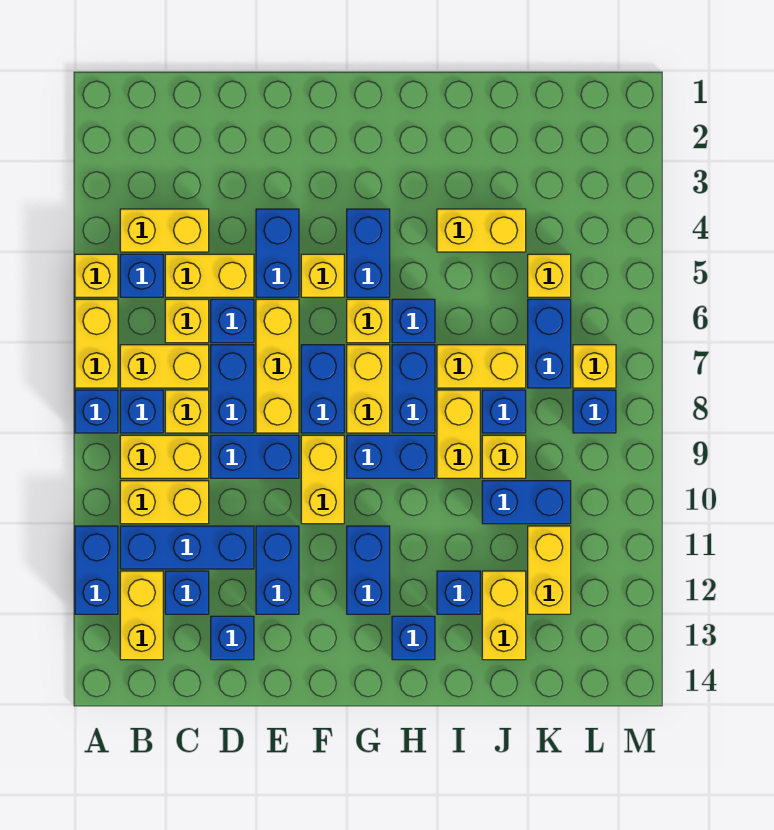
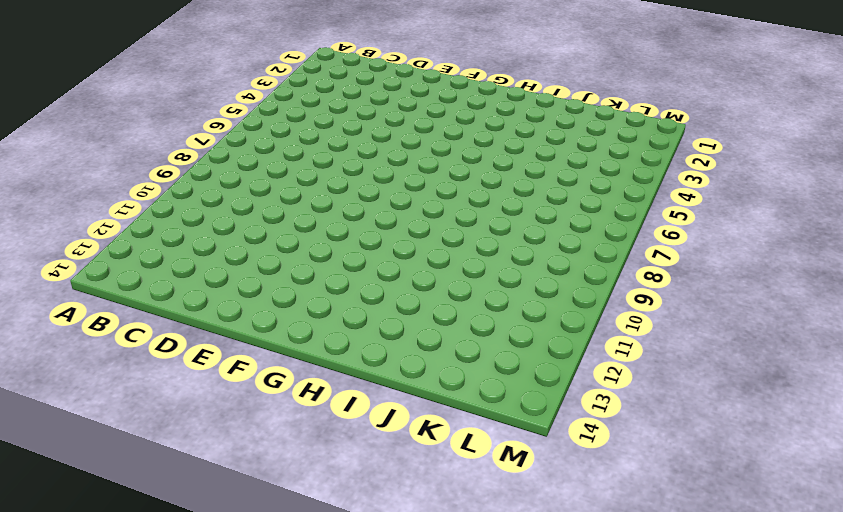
none -> yellow 1x1 brick [75,254,118,297]
none -> yellow 1x2 brick [75,299,118,388]
none -> blue 1x1 brick [75,390,118,433]
none -> blue 1x2 brick [75,526,118,614]

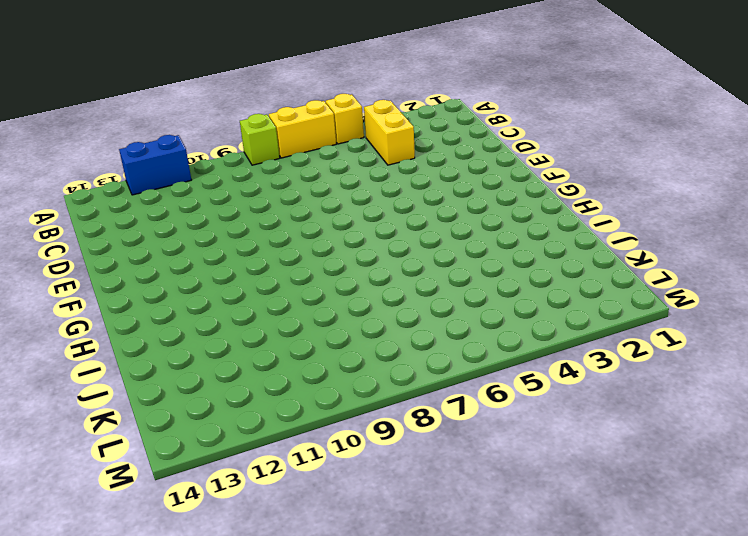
lime 1x1 brick [240,114,280,165] -> blue 1x1 brick [75,390,118,433]
none -> blue 1x1 brick [120,254,163,297]
none -> yellow 1x2 brick [120,345,209,388]
none -> blue 1x1 brick [120,390,163,433]
none -> yellow 1x2 brick [120,435,209,478]

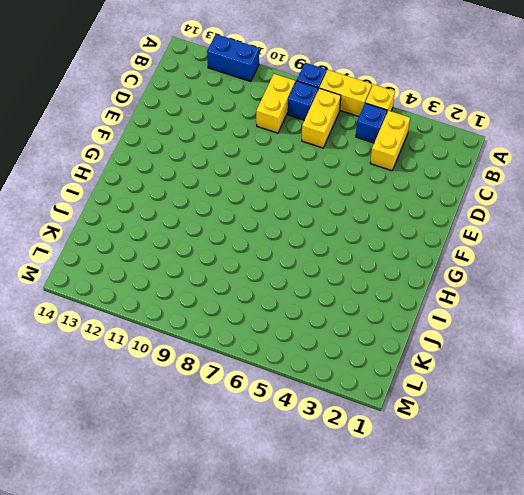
none -> yellow 1x2 brick [120,481,209,524]
none -> blue 1x3 brick [120,526,254,569]
none -> yellow 1x2 brick [120,571,163,660]
none -> yellow 1x2 brick [165,254,254,297]

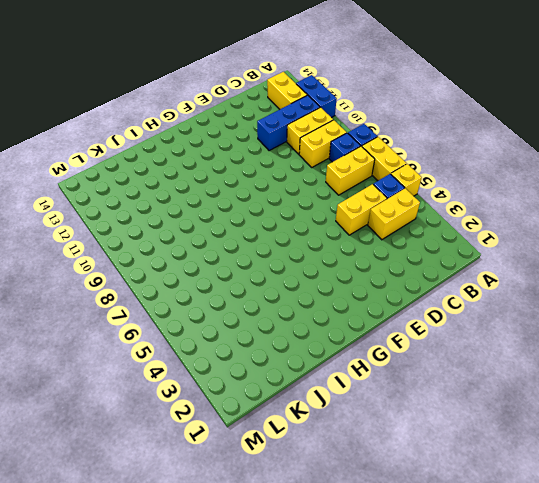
none -> yellow 1x1 brick [165,299,209,343]
none -> yellow 1x1 brick [165,390,209,433]
none -> blue 1x1 brick [165,571,209,614]
none -> blue 1x1 brick [211,299,254,343]

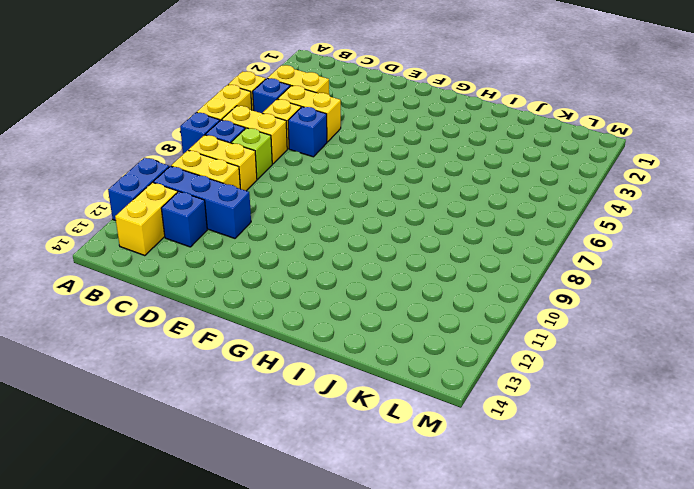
lime 1x1 brick [231,128,272,179] -> yellow 1x1 brick [165,390,209,433]
none -> blue 1x2 brick [211,345,254,433]
none -> blue 1x2 brick [211,435,299,478]
none -> blue 1x1 brick [211,616,254,660]
none -> blue 1x2 brick [256,209,299,297]

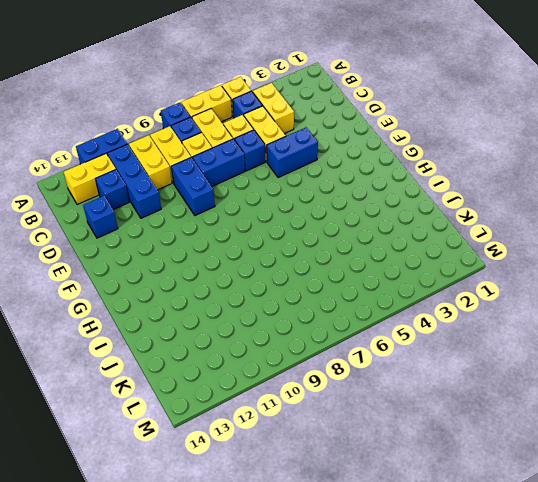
none -> yellow 1x3 brick [256,299,299,433]
none -> blue 1x2 brick [256,526,299,614]
none -> yellow 1x1 brick [301,254,344,297]
none -> blue 1x2 brick [301,345,344,433]

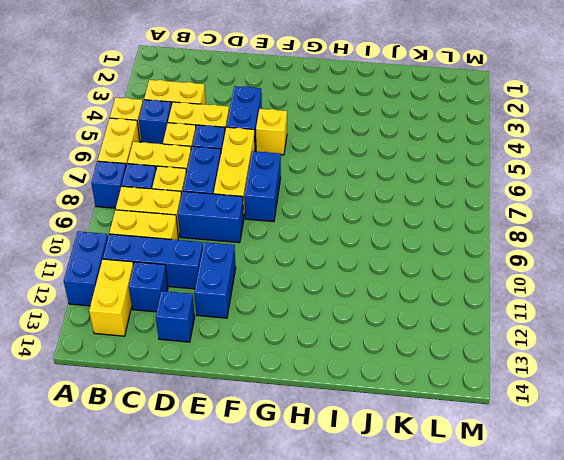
none -> yellow 1x2 brick [301,435,344,524]
none -> blue 1x2 brick [347,209,390,297]
none -> yellow 1x1 brick [347,299,390,343]
none -> yellow 1x2 brick [347,345,390,433]

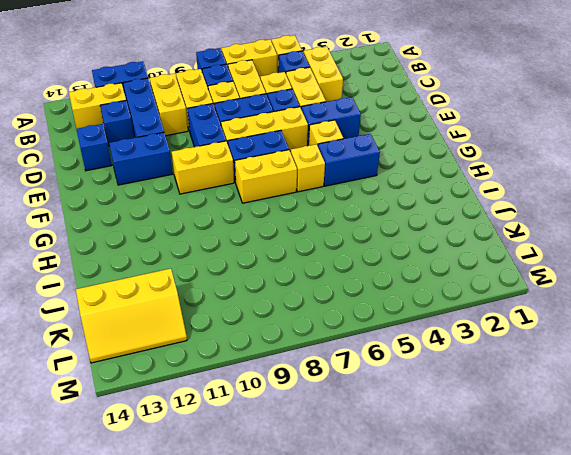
yellow 2x3 slope [76,269,187,363] -> yellow 1x2 brick [528,526,571,614]
none -> blue 1x2 brick [347,435,435,478]
none -> blue 1x2 brick [347,526,390,614]
none -> blue 1x1 brick [392,299,435,343]
none -> blue 1x2 brick [392,345,435,433]

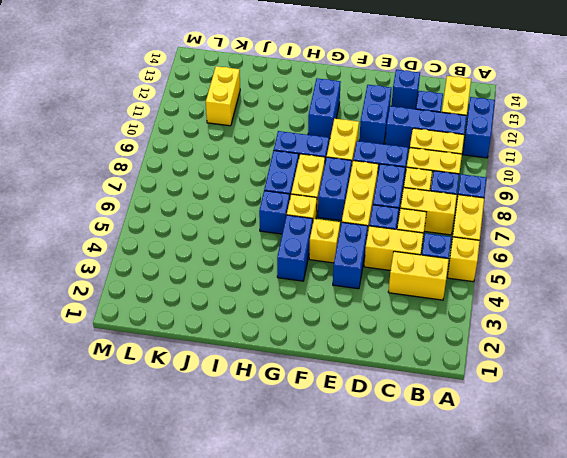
none -> blue 1x1 brick [392,616,435,660]
none -> yellow 1x2 brick [437,209,526,252]
none -> yellow 1x2 brick [437,345,526,388]
none -> yellow 1x2 brick [437,390,480,478]

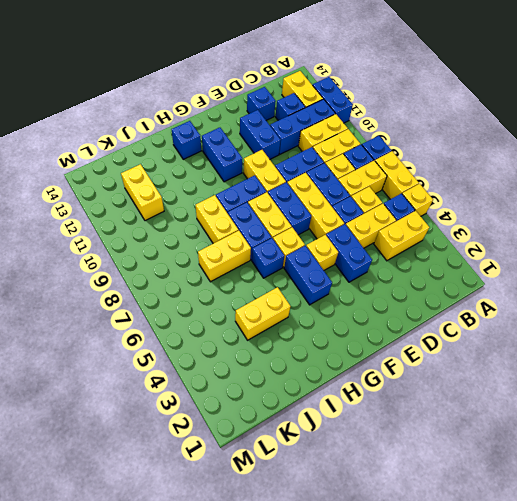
none -> blue 1x1 brick [437,571,480,614]
none -> blue 1x1 brick [482,390,526,433]
none -> yellow 1x1 brick [482,435,526,478]
none -> blue 1x2 brick [482,481,571,524]

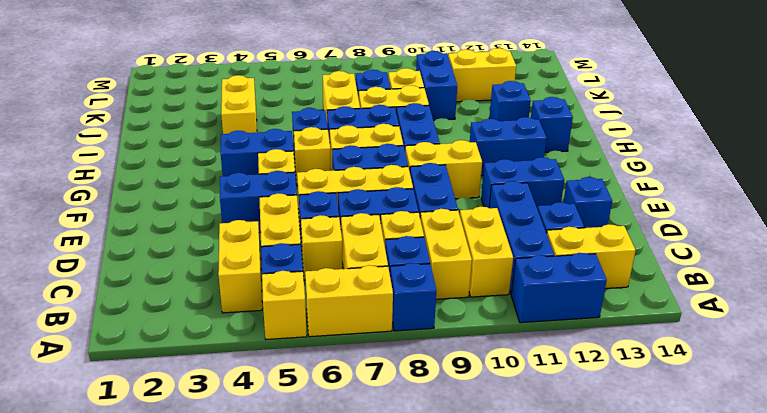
none -> yellow 1x2 brick [482,571,526,660]
none -> yellow 1x1 brick [528,254,571,297]
none -> blue 1x2 brick [528,299,571,388]
none -> yellow 1x1 brick [573,345,616,388]

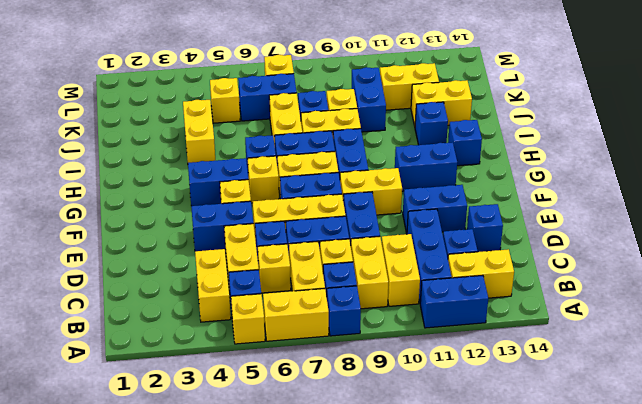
none -> blue 1x1 brick [573,390,616,433]

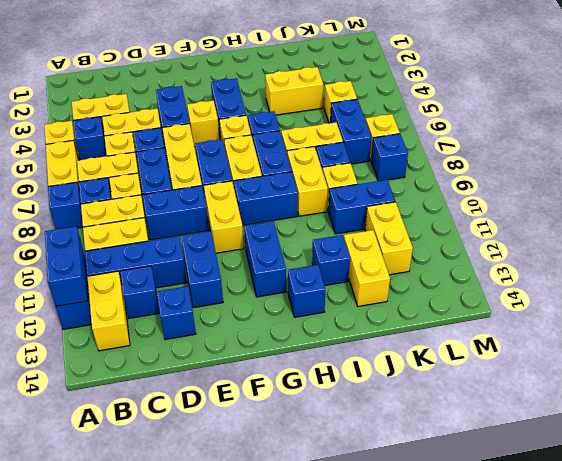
blue 1x2 brick [45,226,88,306] -> none

